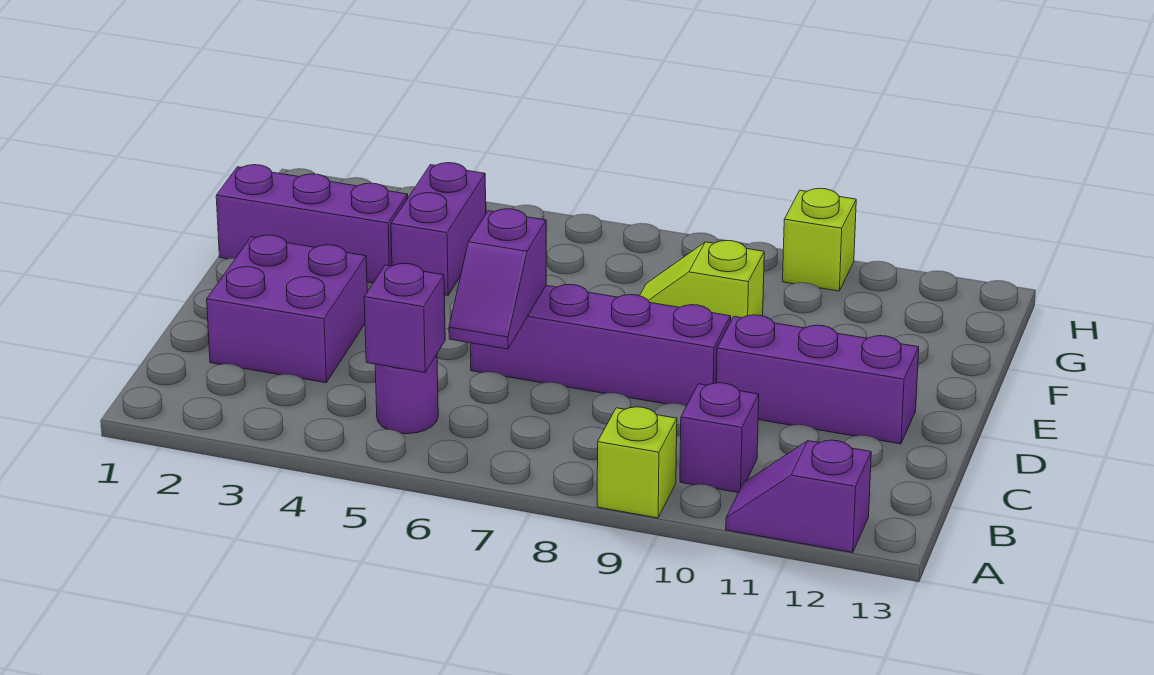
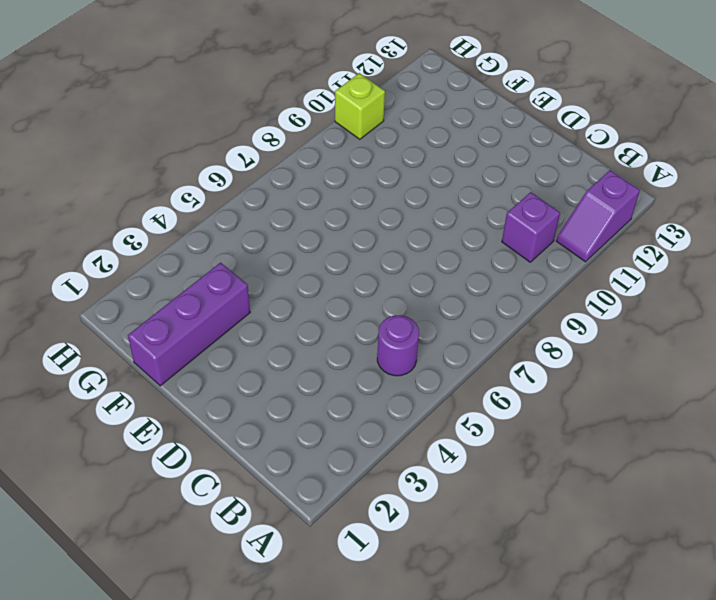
none -> lime 1x1 brick [597,407,677,518]
none -> purple 2x2 brick [207,235,367,383]
none -> purple 1x4 brick [470,285,731,406]

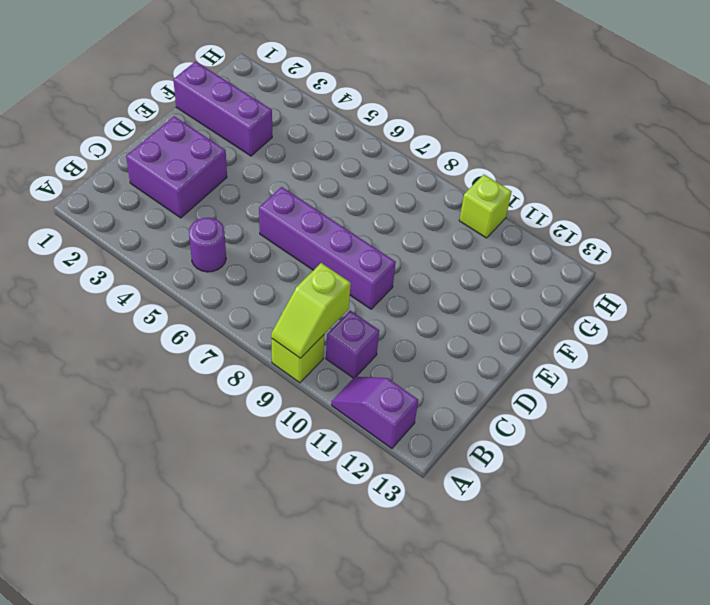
lime 1x2 slope [271,263,351,358] -> lime 1x2 slope turned to [640,240,764,320]
none -> purple 1x3 brick [716,315,919,444]
none -> purple 1x2 brick [391,163,486,295]
none -> purple 1x1 brick [364,264,445,373]

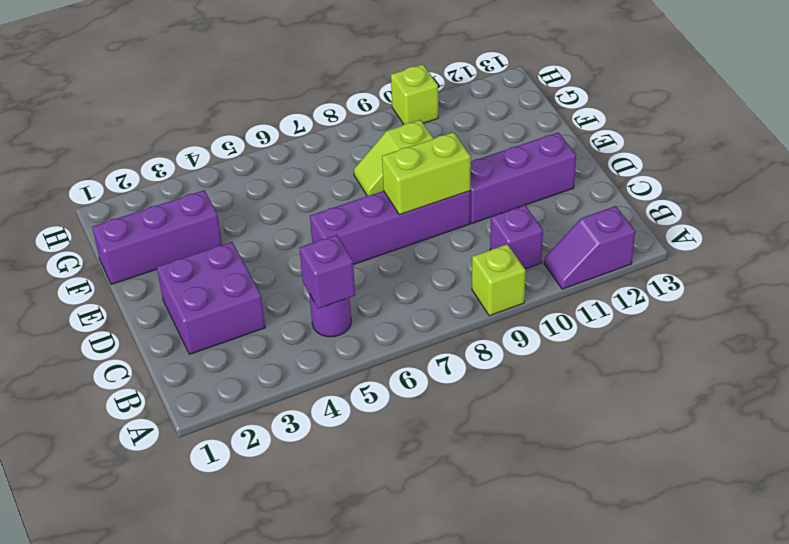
lime 1x2 brick [382,132,471,215] -> none
none -> purple 1x2 brick [391,163,486,295]
none -> purple 1x2 slope [449,209,546,349]

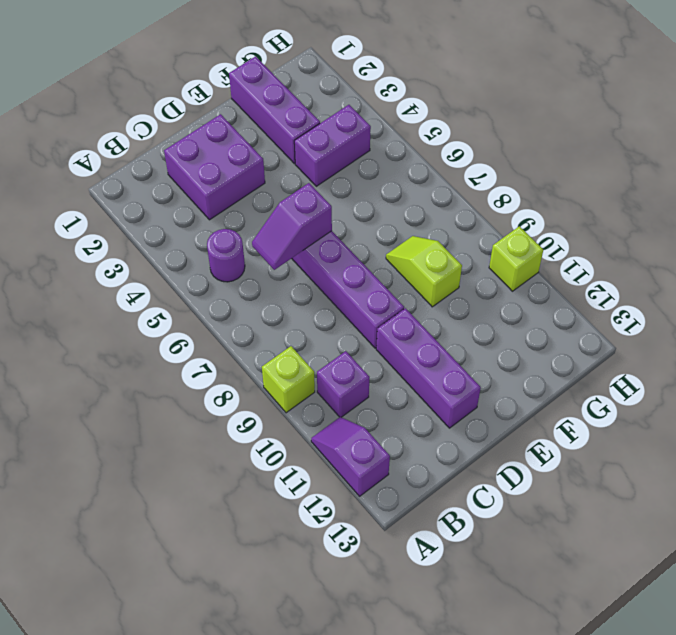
none -> purple 1x1 brick [364,264,445,373]

